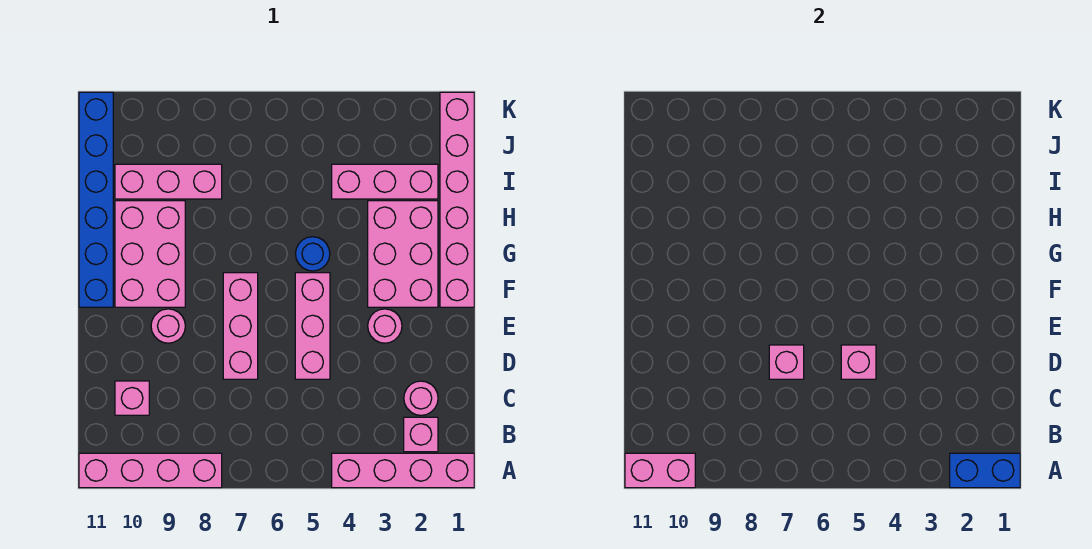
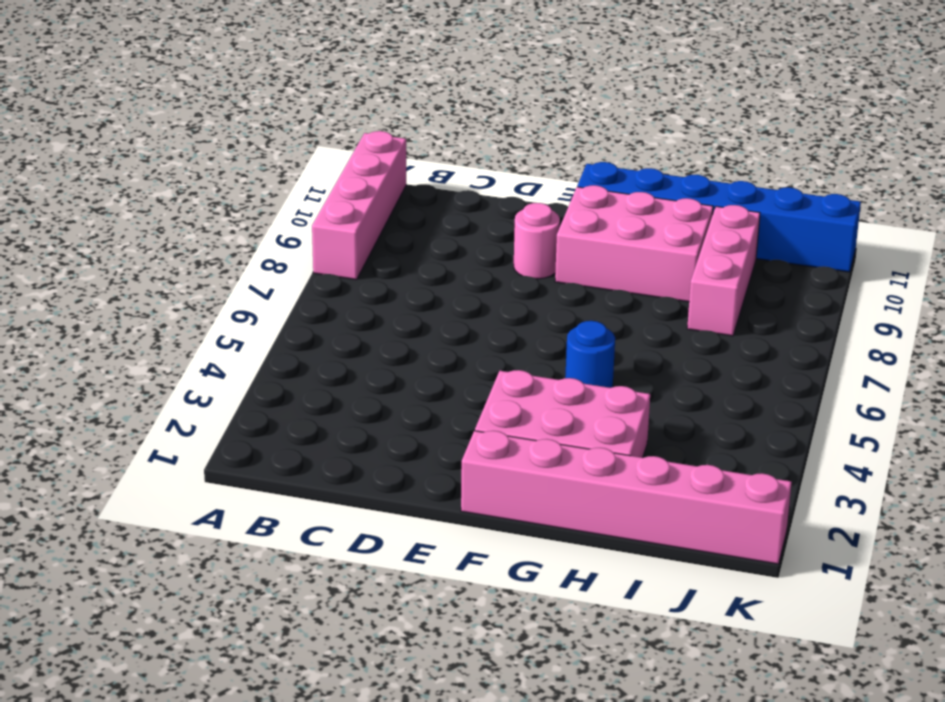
none -> pink 1x4 brick [332,453,474,488]
none -> pink 1x1 brick [404,417,438,452]
none -> pink 1x1 round brick [404,381,438,415]

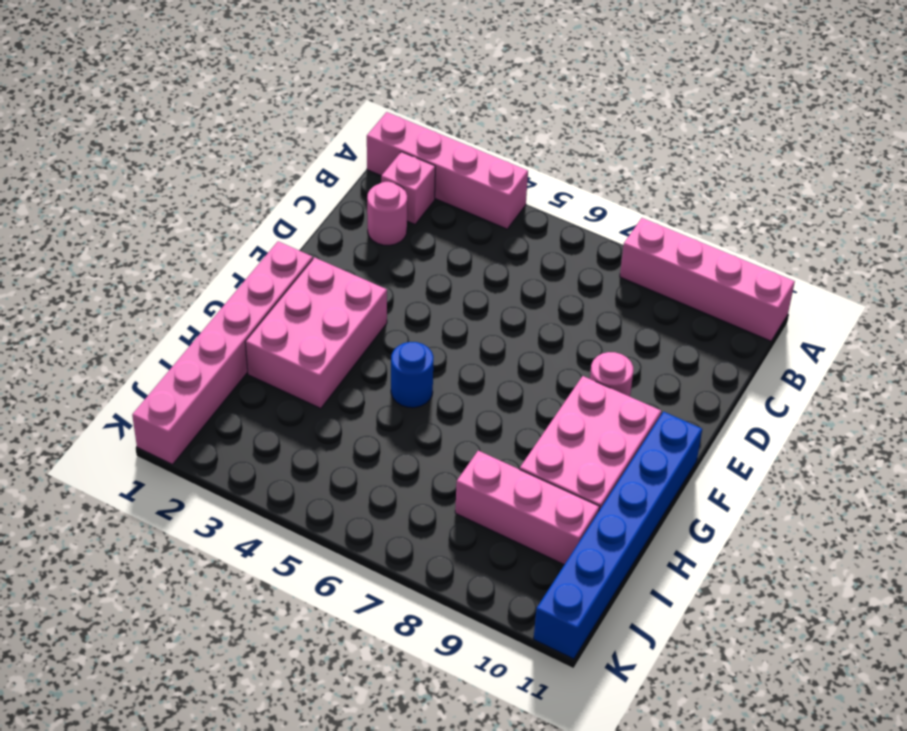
none -> pink 1x1 brick [115,381,149,415]
none -> pink 1x3 brick [295,273,330,379]
none -> pink 1x3 brick [223,273,258,379]

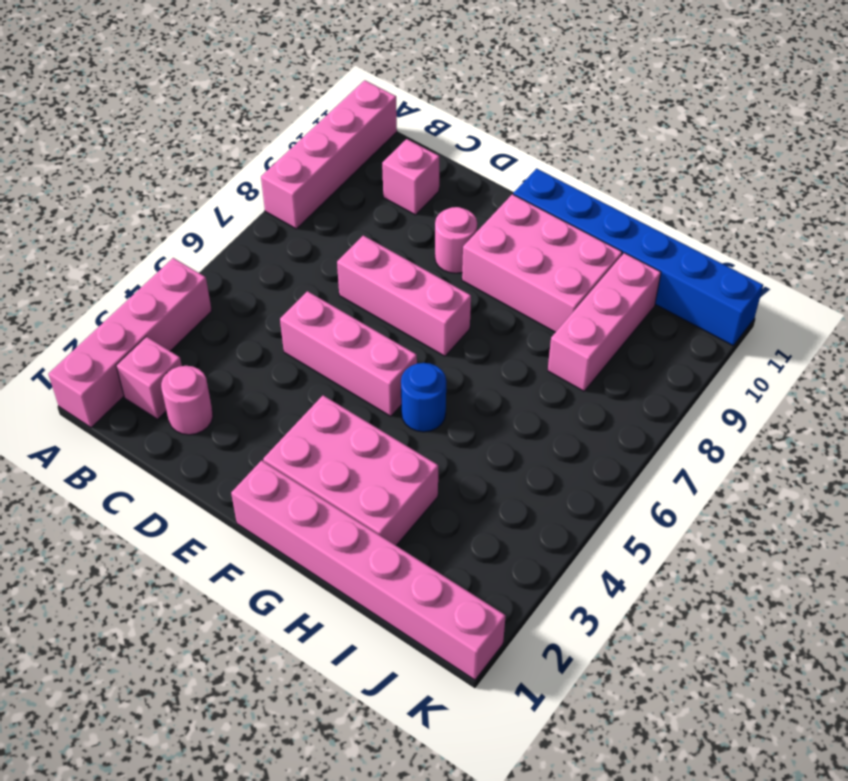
none -> pink 1x1 round brick [368,309,402,343]
none -> pink 1x3 brick [332,164,438,199]
none -> blue 1x2 brick [950,453,1020,488]

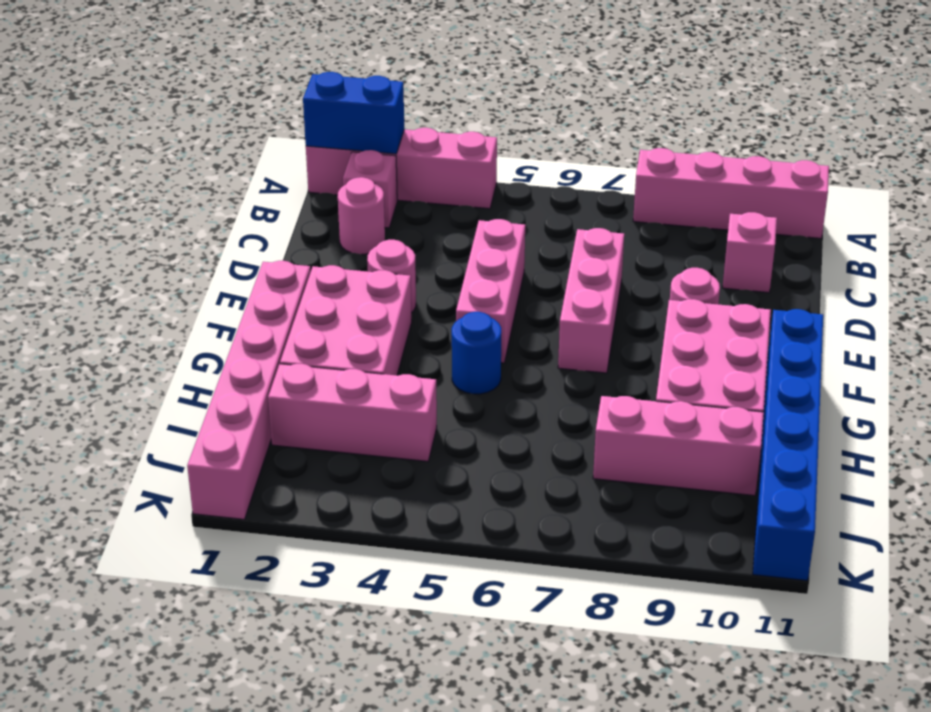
none -> pink 1x2 brick [625,453,695,488]
none -> pink 1x1 brick [841,345,876,379]
none -> pink 1x1 brick [769,345,804,379]

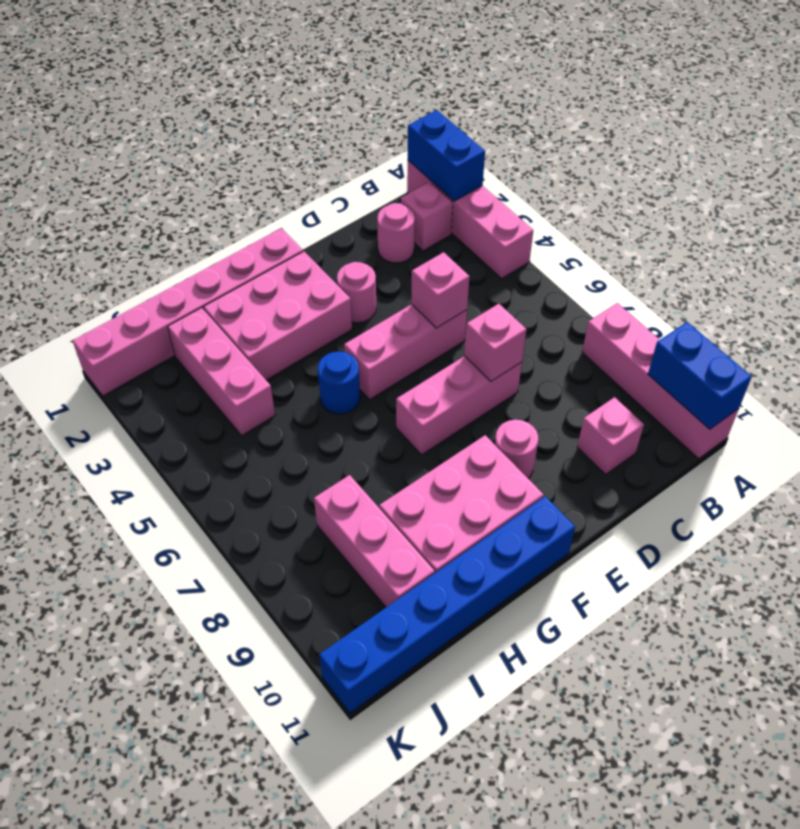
blue 1x2 brick [648,322,752,429] -> pink 1x2 brick [625,453,695,488]

